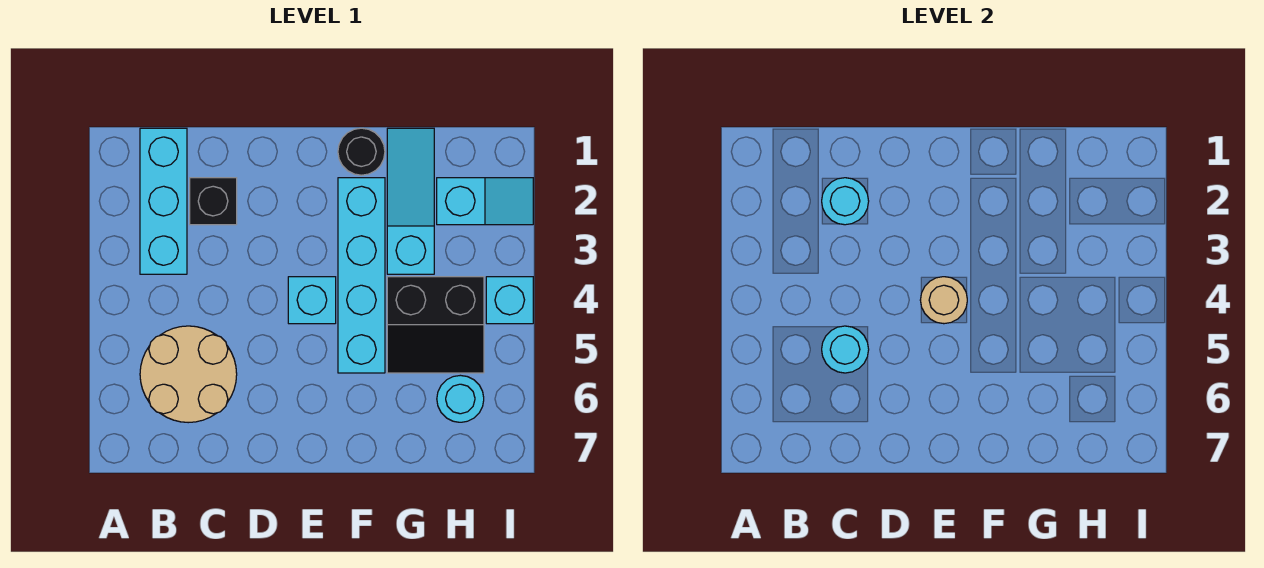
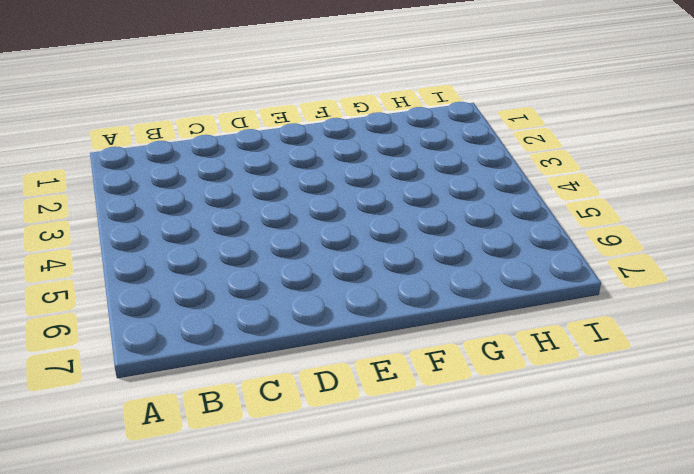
none -> cyan 1x3 brick [140,128,187,274]
none -> tan 2x2 round brick [140,326,237,423]
none -> black 1x1 brick [190,178,237,225]

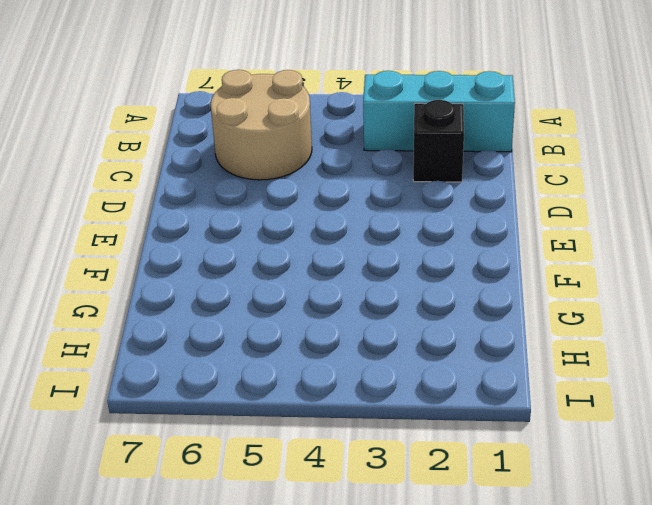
none -> cyan 1x1 brick [288,277,336,324]
none -> black 1x1 round brick [338,128,385,175]
none -> cyan 1x4 brick [338,178,385,373]

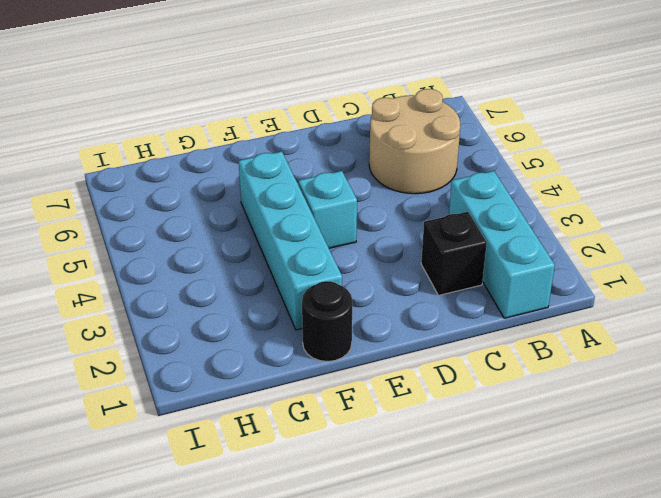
none -> cyan 1x3 slope [387,128,434,274]
none -> black 2x2 slope [387,277,484,373]
none -> cyan 1x2 slope [437,178,533,225]

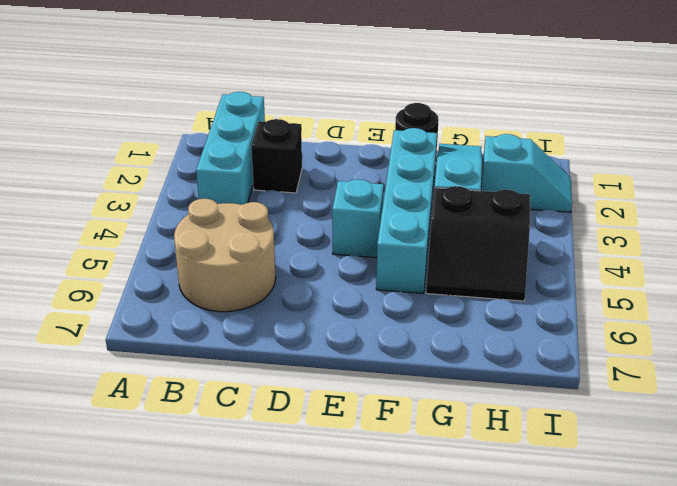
none -> cyan 1x1 round brick [437,375,484,422]
none -> cyan 1x1 brick [486,277,533,324]
none -> cyan 1x1 round brick [822,178,869,225]

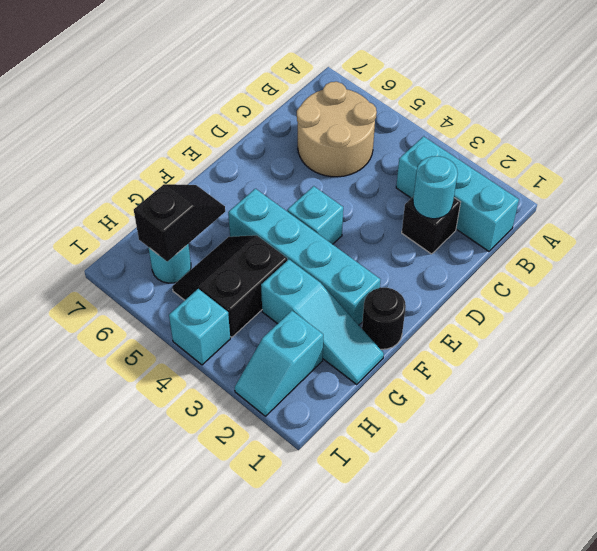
black 1x2 slope [134,184,225,261] -> none
none -> cyan 1x1 round brick [822,326,869,373]
none -> tan 1x1 round brick [920,277,967,324]

